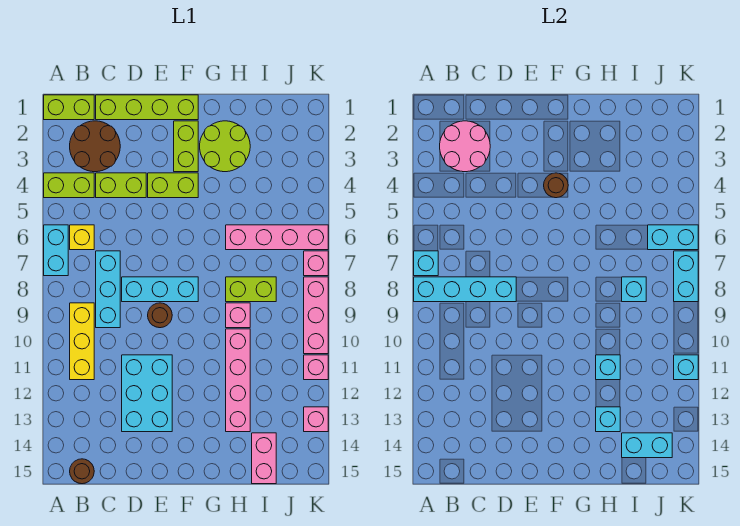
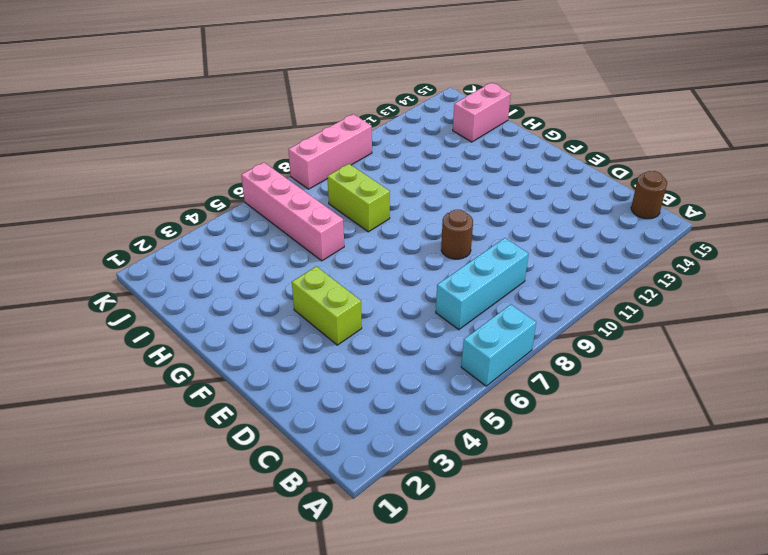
none -> lime 1x2 brick [44,95,94,120]
none -> lime 1x2 brick [44,173,94,198]
none -> brown 2x2 round brick [70,121,120,172]
none -> yellow 1x1 brick [70,225,94,250]

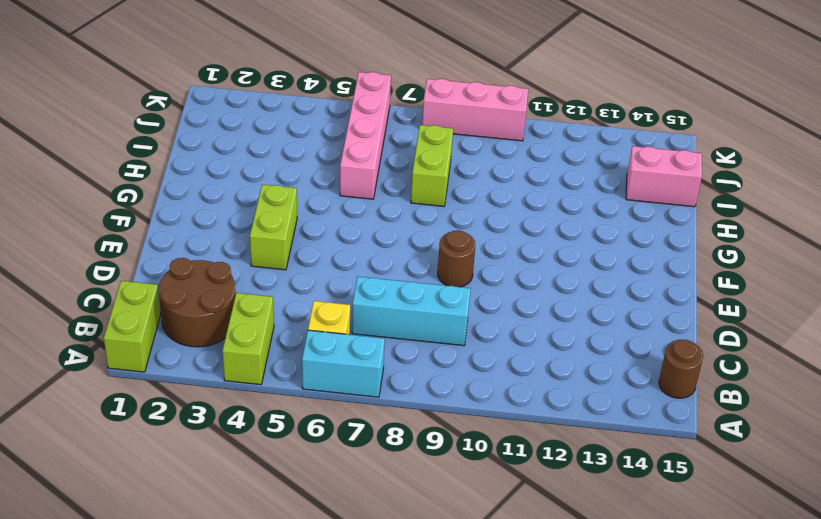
none -> yellow 1x3 brick [70,303,94,380]
none -> lime 1x4 brick [96,95,198,120]
none -> lime 1x2 brick [96,173,146,198]
none -> cyan 1x3 brick [122,277,198,302]

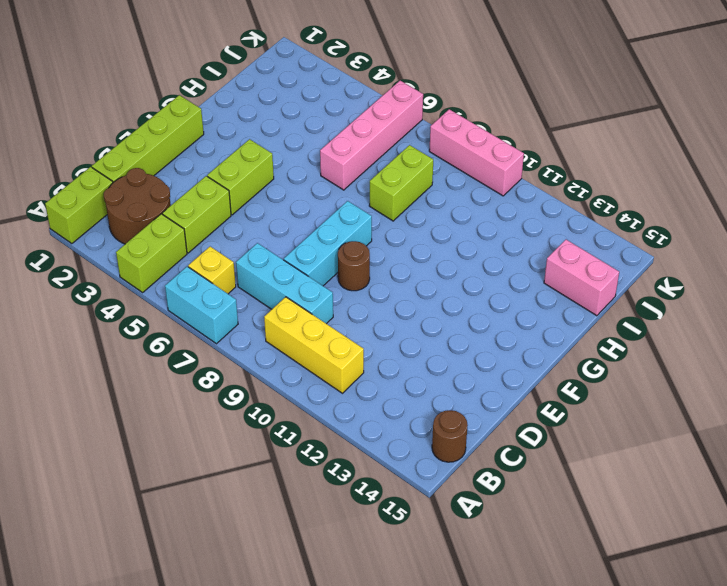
none -> cyan 2x3 brick [122,355,172,432]
none -> lime 1x2 brick [174,121,198,172]
none -> lime 2x2 round brick [200,121,250,172]
none -> pink 1x1 brick [226,303,250,328]

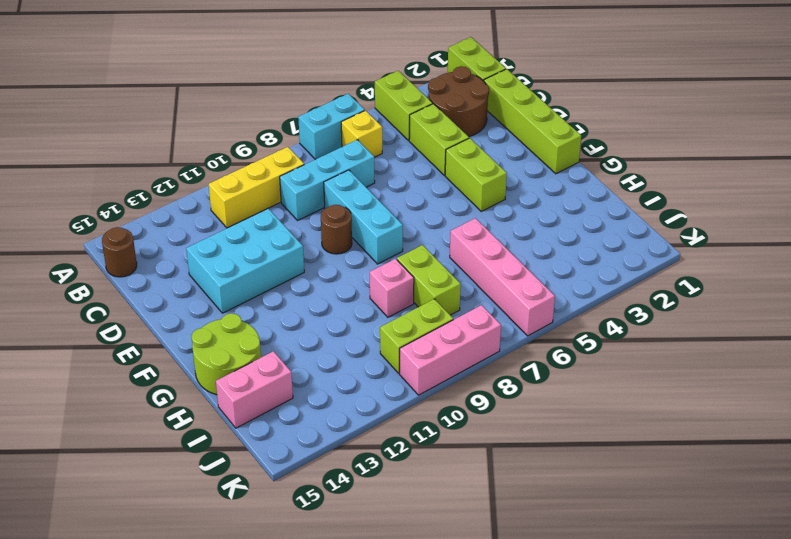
lime 2x2 round brick [192,313,261,395] -> lime 2x2 round brick moved to [200,121,250,172]
lime 1x2 brick [380,299,453,373] -> lime 1x2 brick moved to [174,121,198,172]
none -> pink 1x4 brick [226,329,250,432]
none -> pink 1x1 brick [304,251,328,276]
none -> pink 1x1 brick [304,355,328,380]
none -> pink 1x1 brick [304,407,328,432]

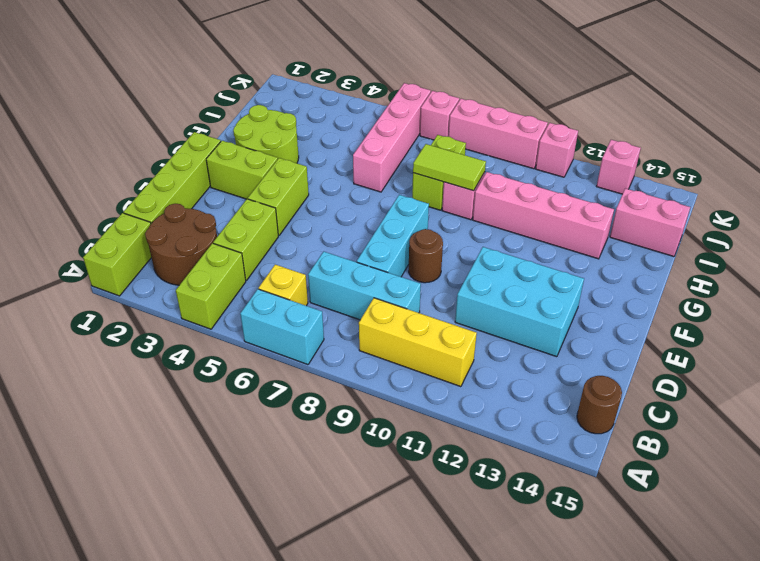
lime 1x2 tile [413,144,486,191] -> none
none -> cyan 1x1 brick [414,251,438,276]
none -> cyan 1x4 brick [414,277,516,302]
none -> pink 2x2 round brick [440,121,490,172]
none -> brown 1x1 round brick [544,173,568,198]

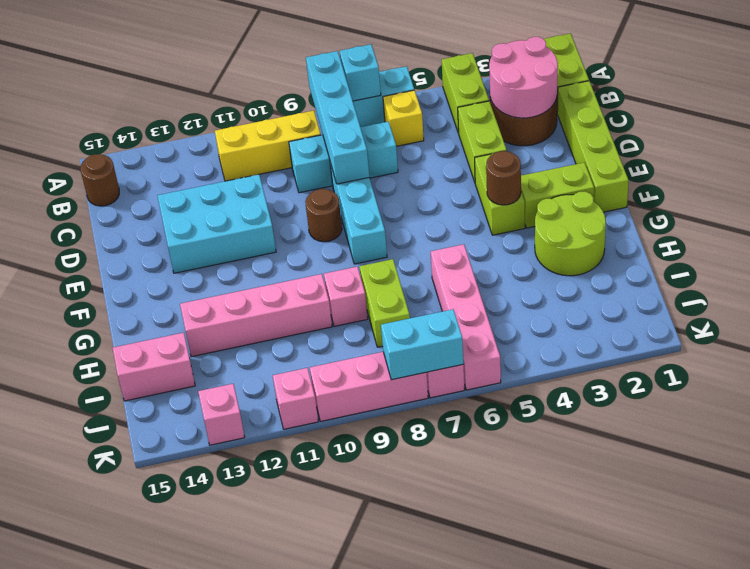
none -> cyan 1x1 brick [596,355,620,380]
none -> cyan 1x1 brick [596,407,620,432]
none -> cyan 1x1 brick [622,277,646,302]
none -> cyan 1x2 brick [622,433,672,458]

